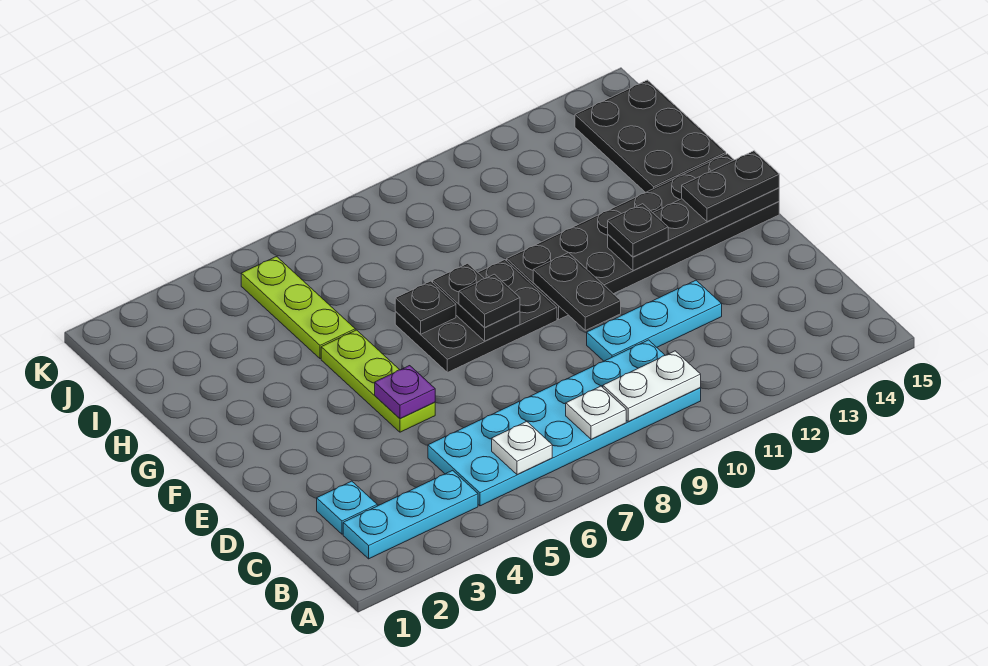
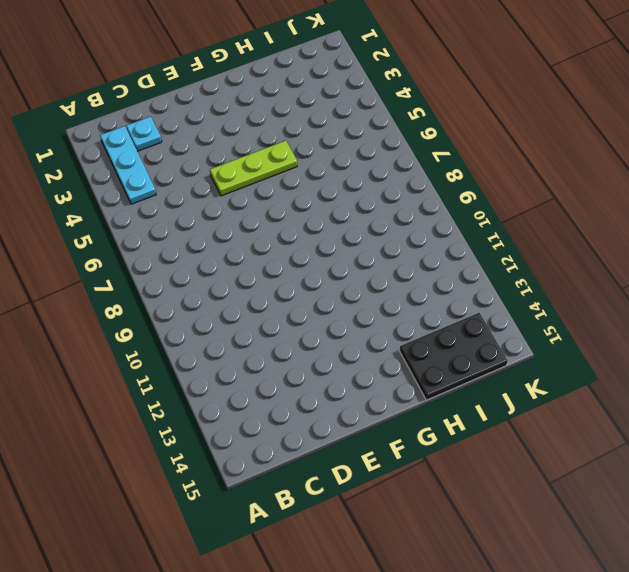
none -> cyan 2x6 plate [428,340,701,506]
none -> cyan 1x3 plate [587,280,722,361]
none -> black 2x3 plate [395,260,557,372]

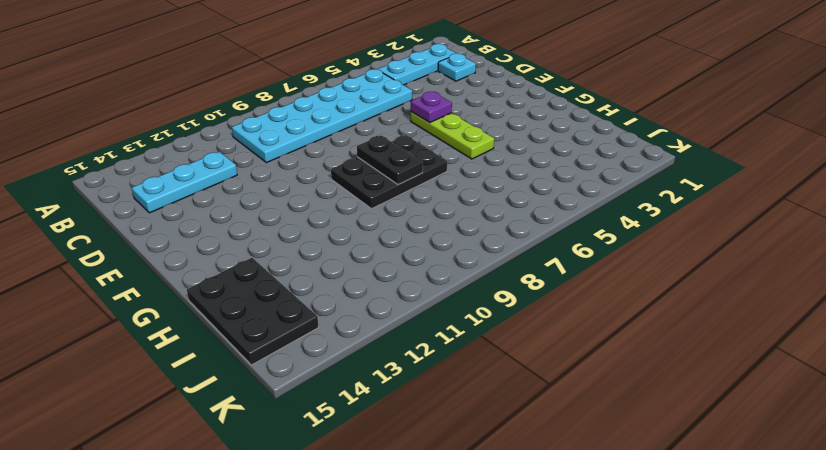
cyan 1x3 plate [132,152,237,213] -> cyan 1x3 plate moved to [587,280,722,361]
none -> black 2x6 plate [507,154,779,319]
none -> lime 1x3 plate [241,257,355,359]
none -> white 1x1 plate [492,422,552,475]

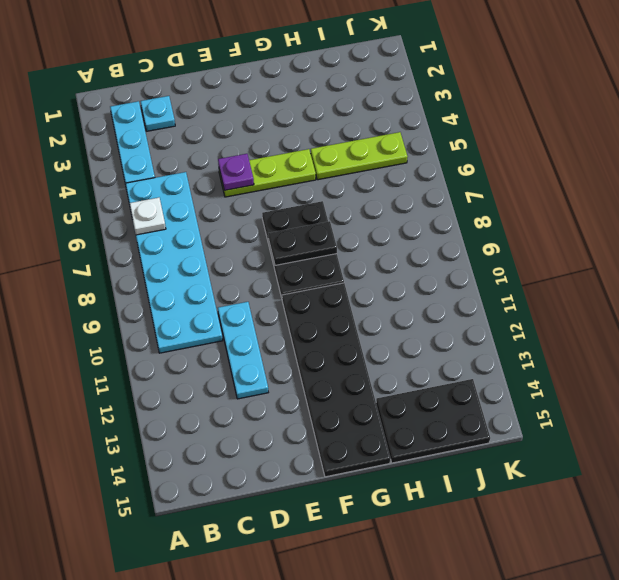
none -> white 1x1 plate [566,386,626,439]
none -> white 1x2 plate [603,351,701,422]
none -> black 1x2 plate [533,253,621,330]

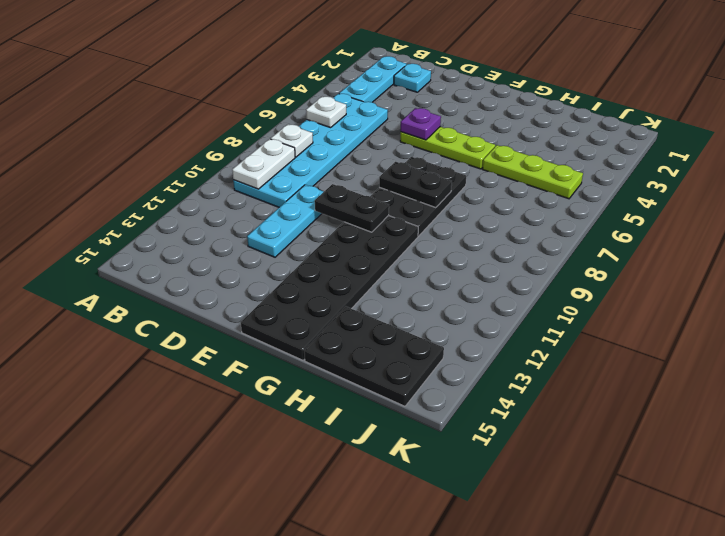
none -> black 1x4 plate [608,188,779,270]
none -> black 1x1 plate [395,281,456,334]
none -> black 1x1 plate [459,274,520,327]

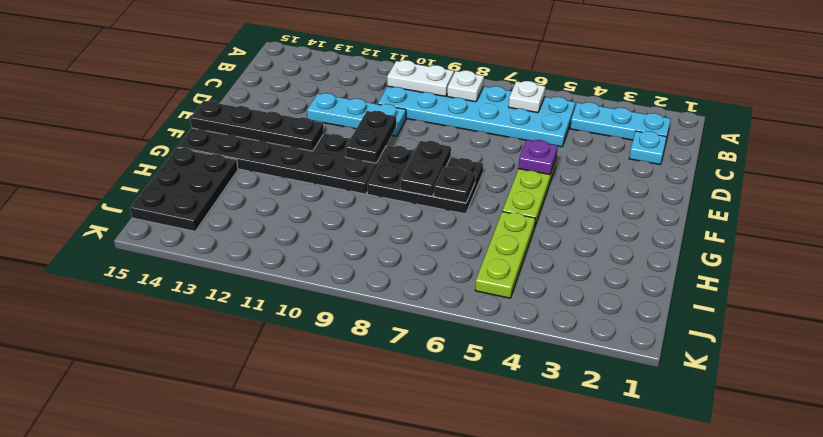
none -> black 1x1 plate [459,274,520,327]
none -> black 1x1 plate [608,204,668,257]
none -> black 1x2 plate [682,151,779,222]

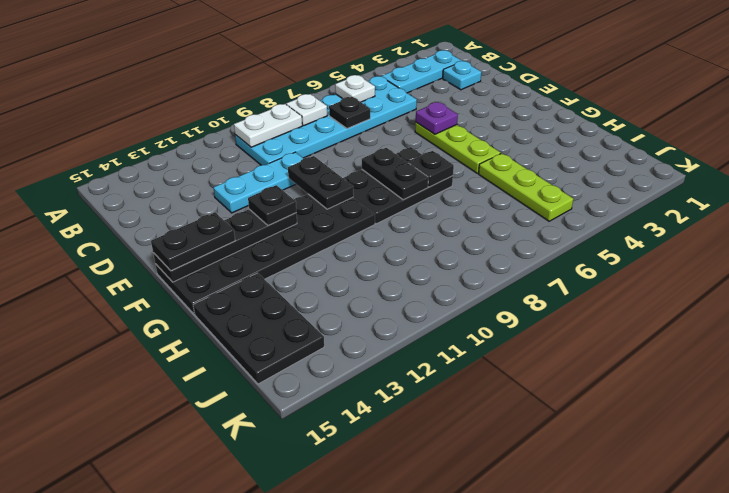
black 1x1 plate [329,97,370,129] -> black 1x1 plate moved to [459,274,520,327]

